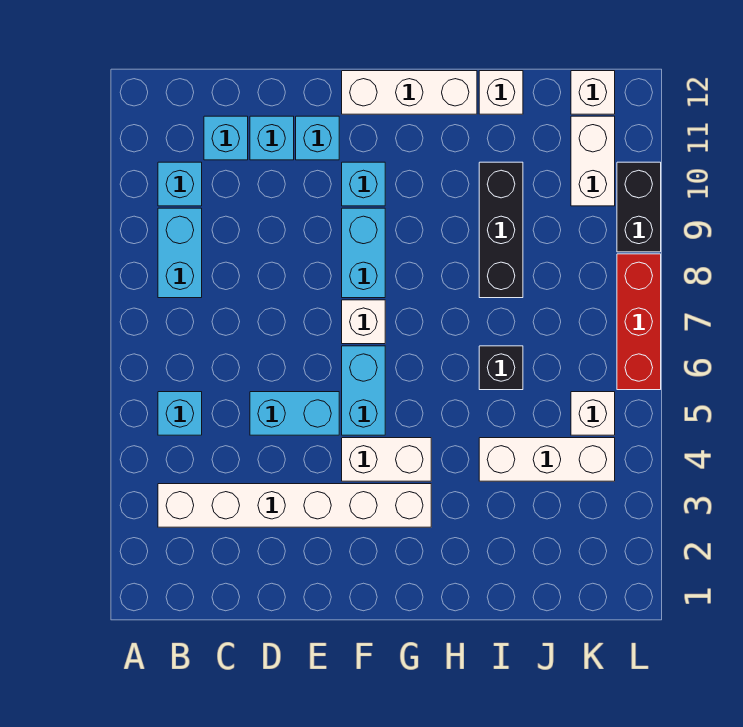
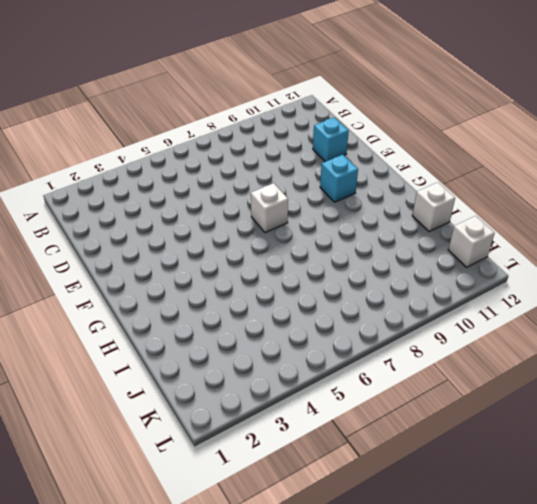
none -> white 1x6 brick [158,484,431,527]
none -> cyan 1x1 brick [158,392,202,435]
none -> cyan 1x2 brick [158,208,202,298]

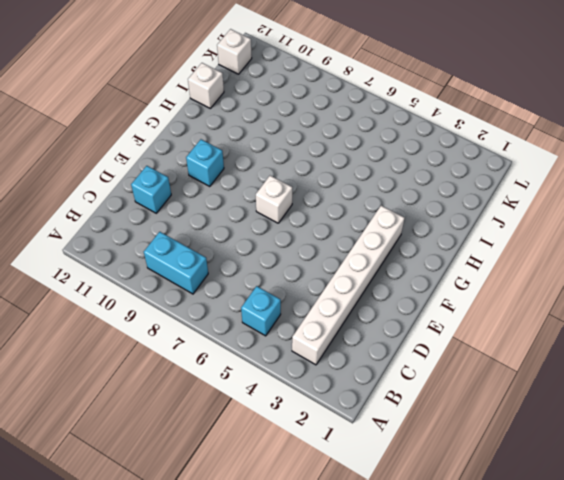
none -> cyan 1x1 brick [158,162,202,206]
none -> cyan 1x1 brick [204,116,248,160]
none -> cyan 1x2 brick [250,392,339,435]

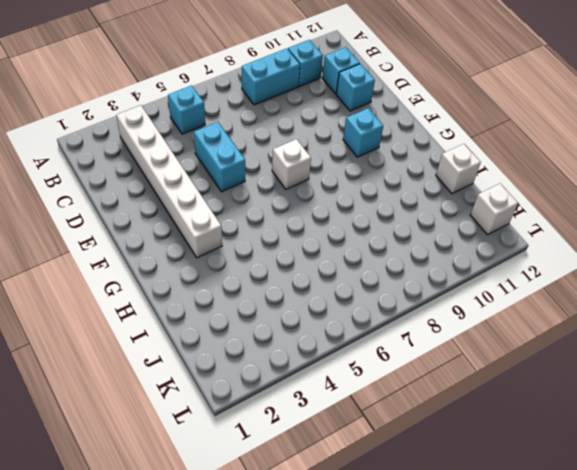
none -> cyan 1x1 brick [296,116,339,160]
none -> white 1x2 brick [342,438,431,481]
none -> cyan 1x2 brick [342,346,385,435]

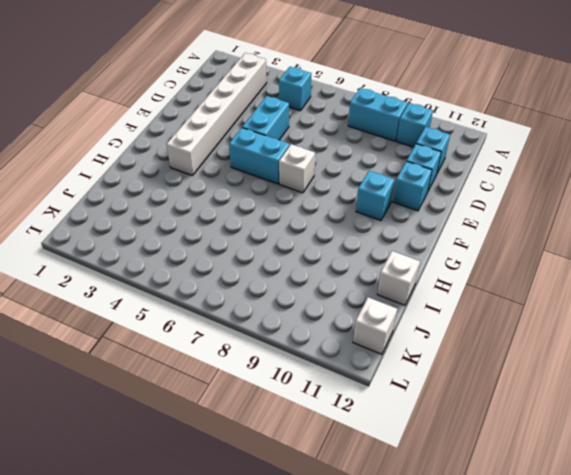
none -> white 1x2 brick [342,438,431,481]
none -> cyan 1x2 brick [342,208,385,298]
none -> white 1x3 brick [342,71,477,114]

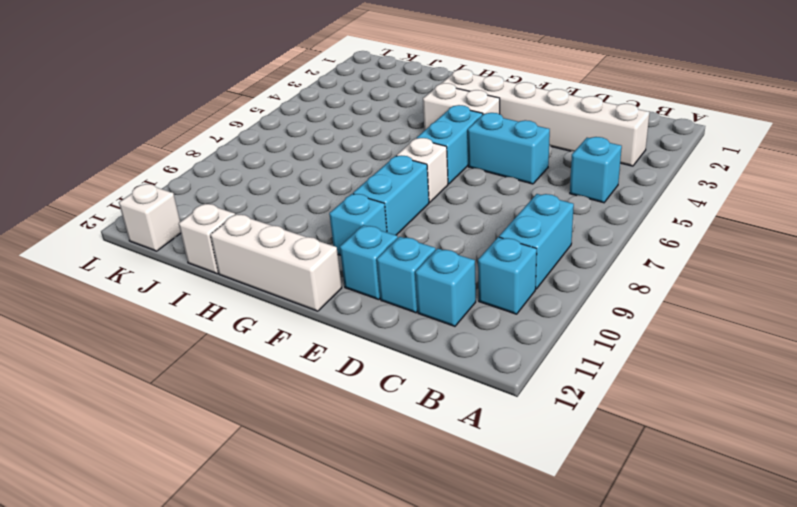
none -> white 1x3 brick [479,438,615,481]
none -> black 1x1 brick [479,346,523,390]
none -> black 1x3 brick [479,162,523,298]

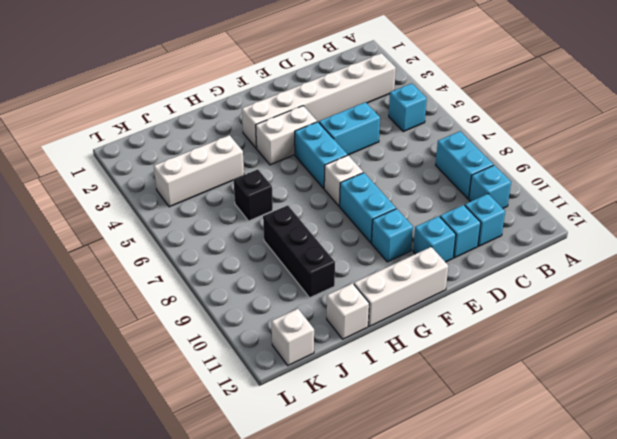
none -> white 1x1 brick [571,392,615,435]
none -> white 1x2 brick [571,116,615,206]
none -> red 1x3 brick [617,254,661,390]

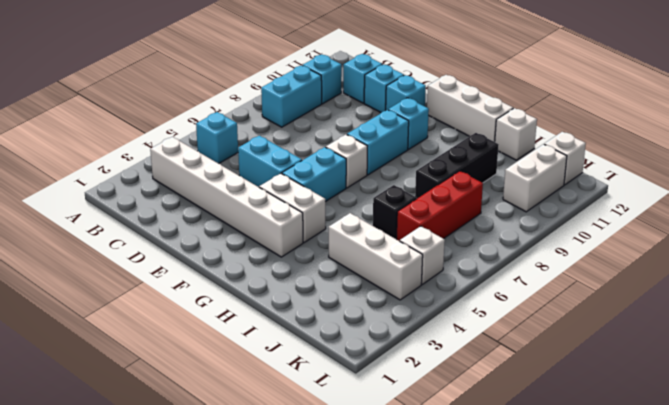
red 1x3 brick [397,171,483,241] -> red 1x3 brick moved to [617,254,661,390]
none -> black 1x2 brick [617,162,661,252]

